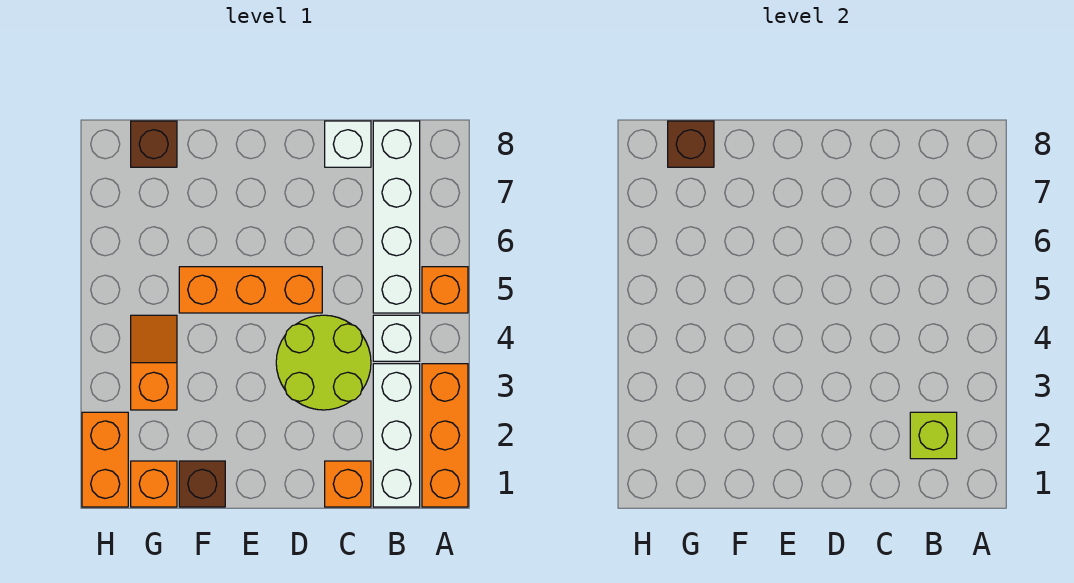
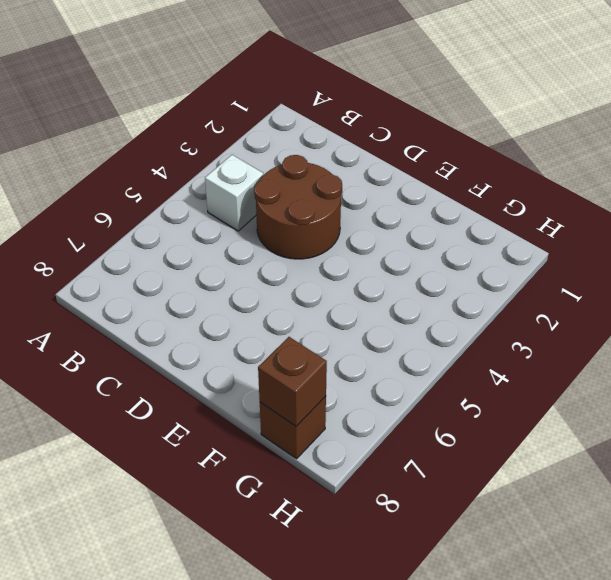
brown 2x2 round brick [254,155,342,259] -> lime 2x2 round brick [276,315,371,410]
none -> orange 1x3 brick [422,364,468,507]
none -> orange 1x1 brick [422,267,468,313]
none -> white 1x3 brick [373,364,420,507]

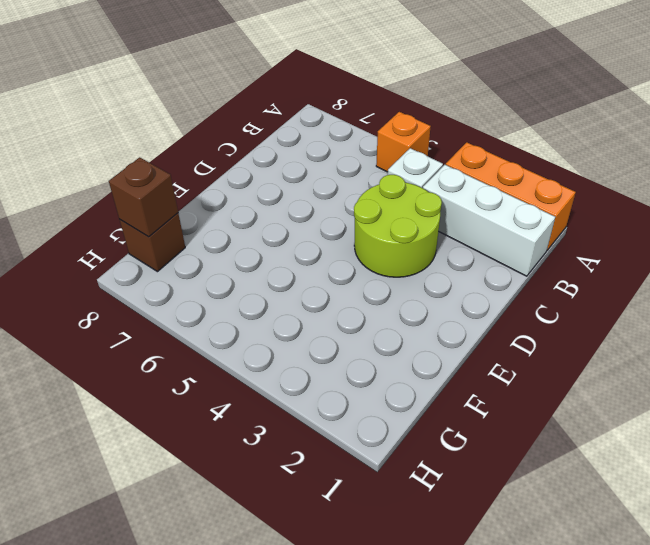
none -> white 1x4 brick [373,121,420,313]
none -> orange 1x1 brick [325,461,371,507]
none -> white 1x1 brick [325,121,371,167]

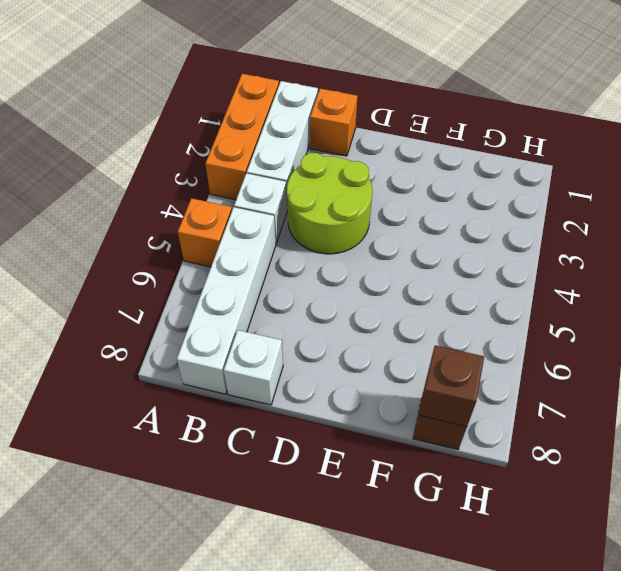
none -> orange 1x3 brick [179,267,322,313]
none -> brown 1x1 brick [179,461,225,507]
none -> orange 1x1 brick [131,461,177,507]

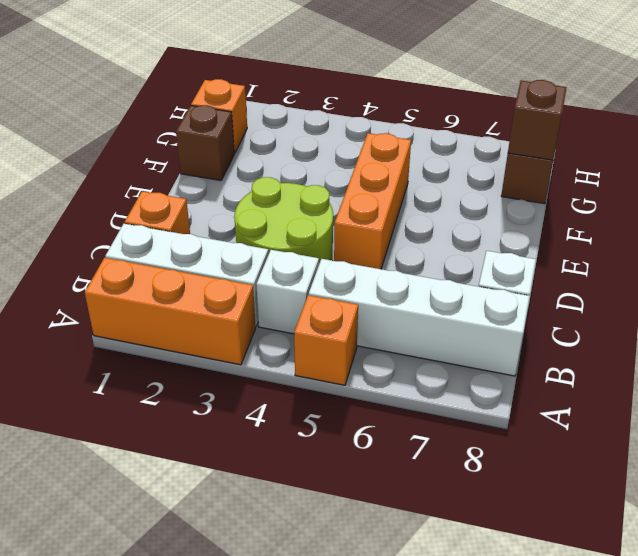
none -> orange 1x2 slope [131,315,177,410]
none -> orange 1x2 brick [82,412,128,507]
none -> lime 1x1 brick [910,412,957,459]

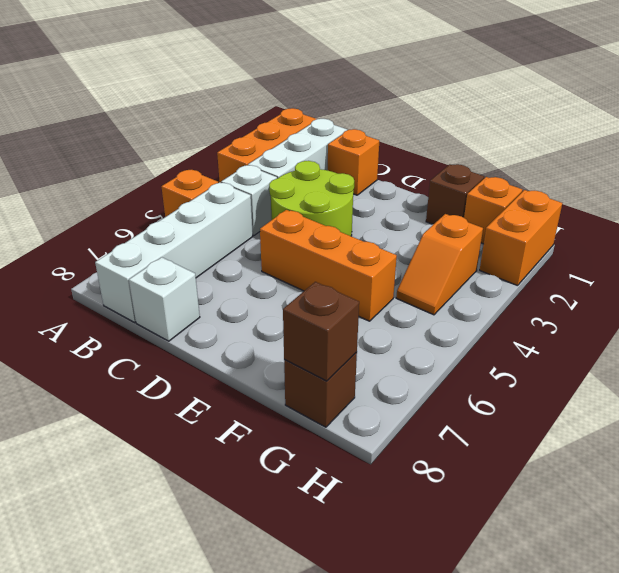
none -> lime 1x1 brick [910,412,957,459]

